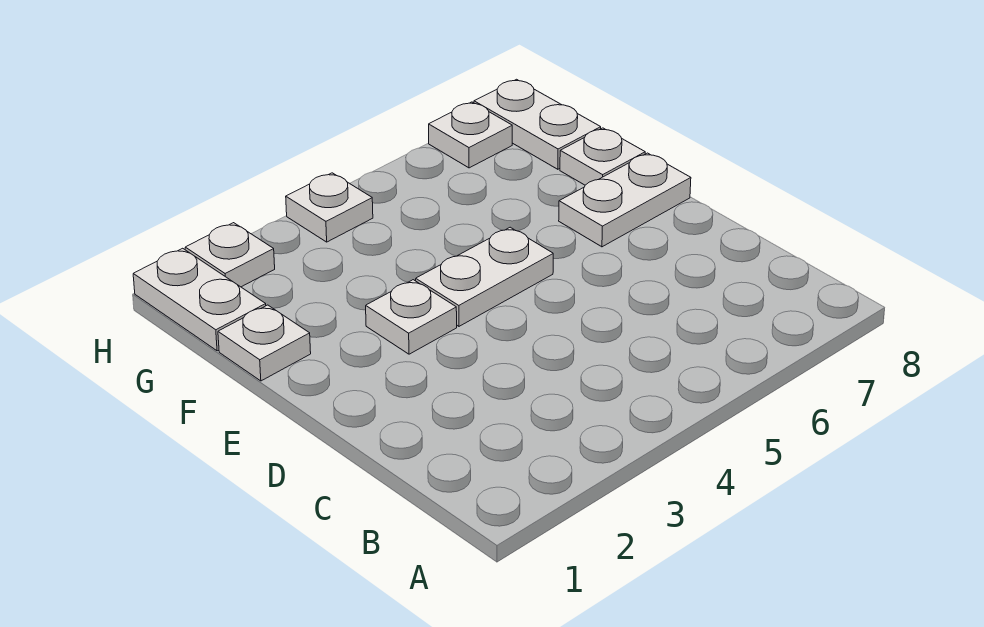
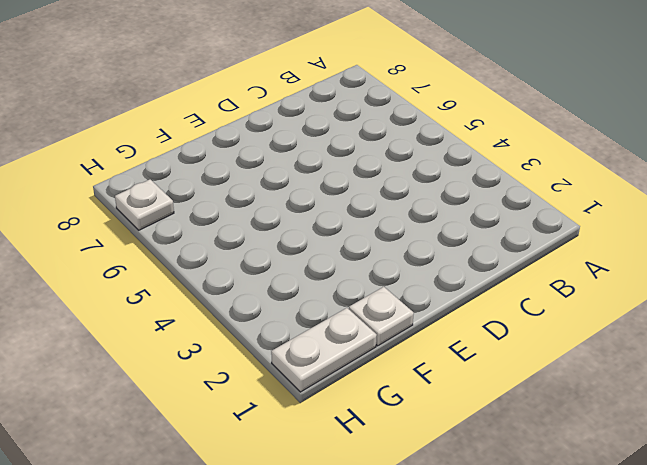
none -> white 1x1 plate [366,280,457,354]
none -> white 1x2 plate [416,227,553,326]

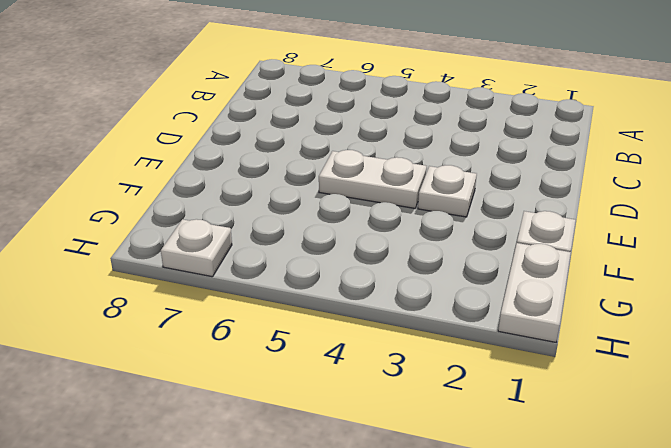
none -> white 1x2 plate [559,153,691,247]
none -> white 1x1 plate [560,128,645,185]

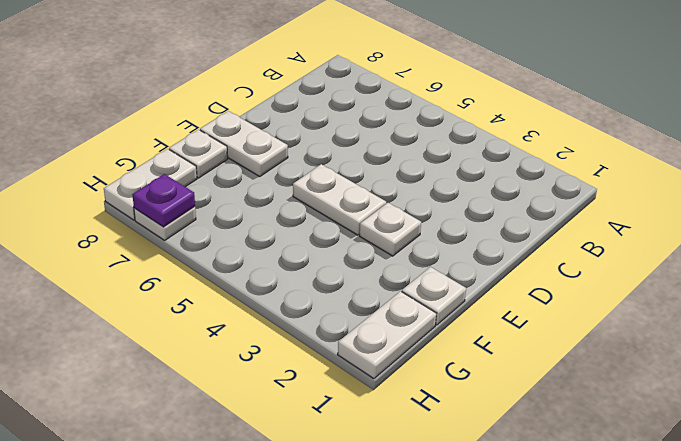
purple 1x1 plate [132,174,195,227] -> none
none -> white 1x1 plate [185,223,275,287]
none -> white 1x1 plate [286,173,373,242]

